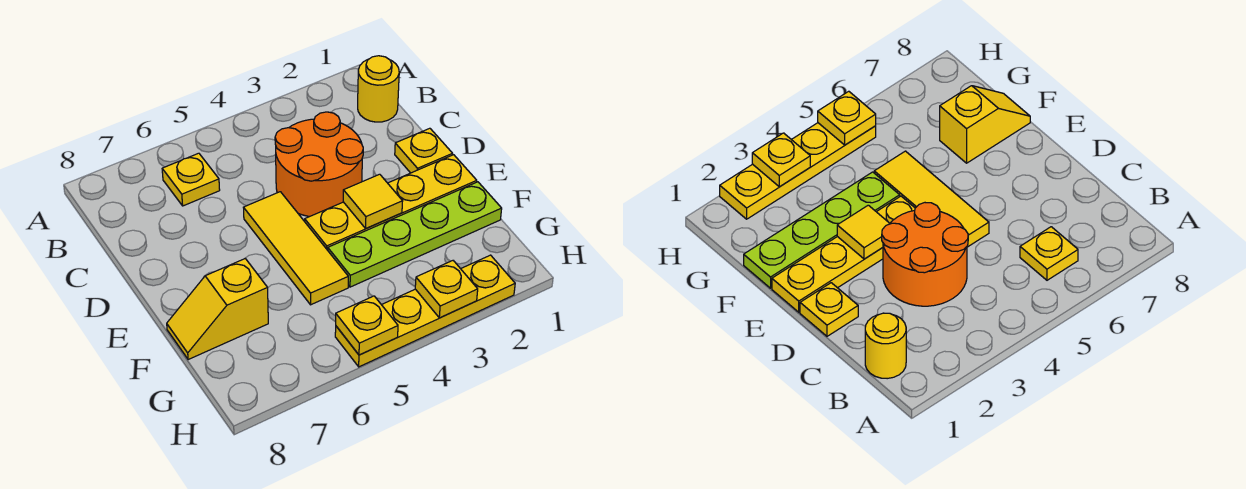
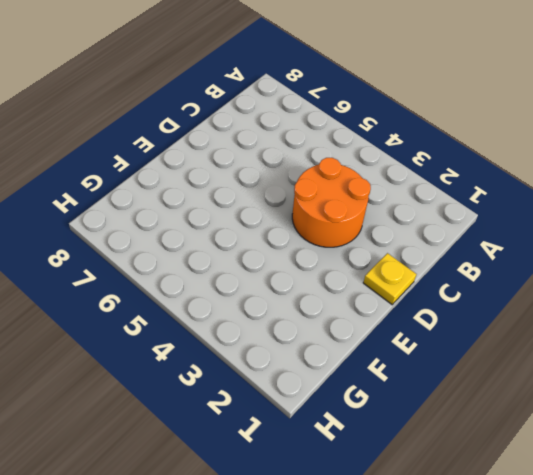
none -> yellow 1x1 round brick [358,56,399,122]
none -> yellow 1x1 plate [162,153,220,206]
none -> yellow 1x3 tile [243,192,348,305]

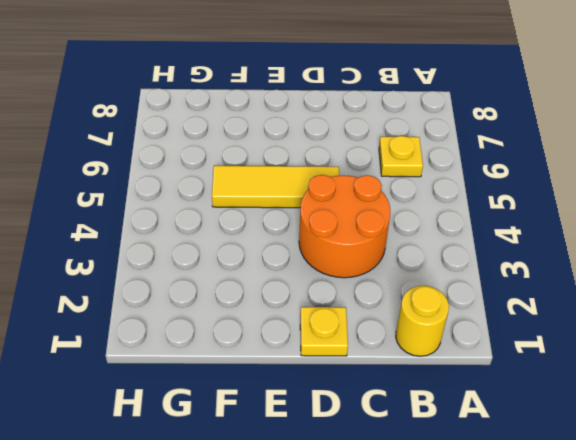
none -> yellow 1x4 plate [305,155,477,250]
none -> lime 1x4 plate [328,182,502,287]
none -> yellow 1x2 slope [167,258,268,360]

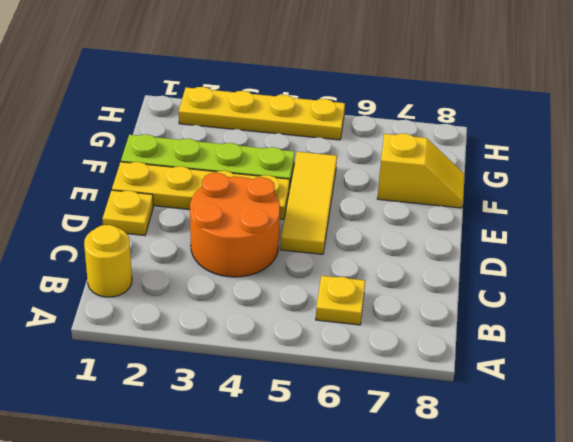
none -> yellow 1x1 tile [343,174,403,228]
none -> yellow 1x1 plate [415,261,478,318]
none -> yellow 1x1 plate [336,296,398,355]

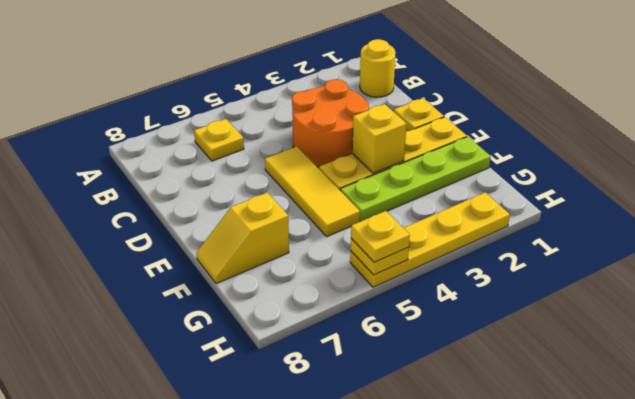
yellow 1x1 brick [352,104,406,173] -> yellow 1x1 tile [343,174,403,228]
yellow 1x1 plate [351,211,410,262] -> yellow 1x1 plate moved to [415,261,478,318]

